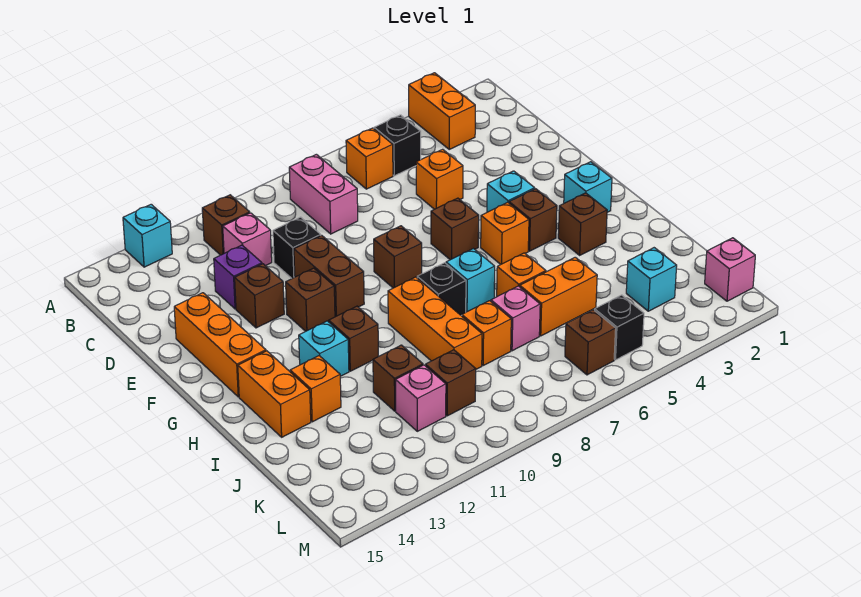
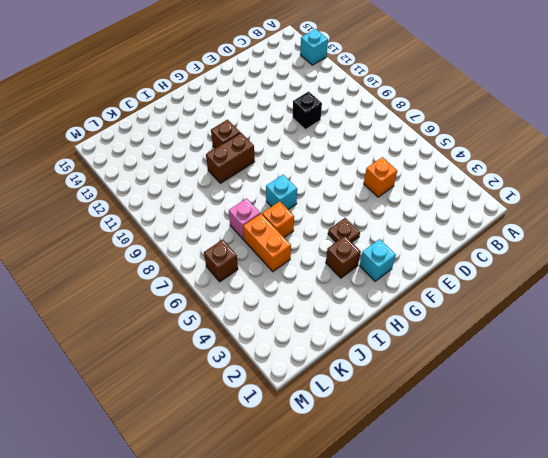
brown 1x1 plate [328,218,360,242] -> brown 1x1 brick [509,189,557,251]
brown 1x2 brick [206,133,255,183] -> brown 1x2 brick moved to [294,235,364,317]
none -> orange 1x2 brick [409,73,475,149]
none -> black 1x1 brick [374,115,421,176]
none -> orange 1x1 brick [346,128,393,189]
none -> pink 1x2 brick [289,154,358,234]

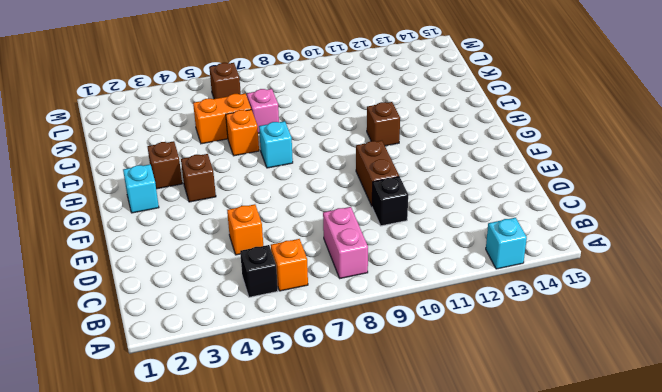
none -> orange 1x2 brick [409,73,475,149]
none -> brown 1x1 brick [202,195,250,255]
none -> pink 1x1 brick [223,213,272,266]
none -> purple 1x1 brick [214,245,262,309]

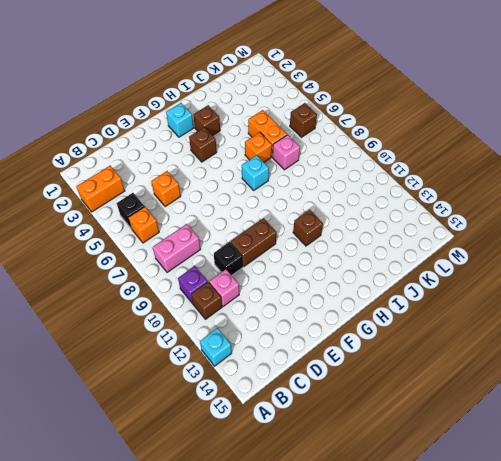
purple 1x1 brick [178,266,208,303] -> purple 1x1 brick moved to [214,245,262,309]
none -> brown 1x1 brick [235,264,284,328]
none -> orange 1x3 brick [174,293,266,397]
none -> cyan 1x1 brick [487,171,535,212]
none -> brown 1x1 brick [431,198,479,260]

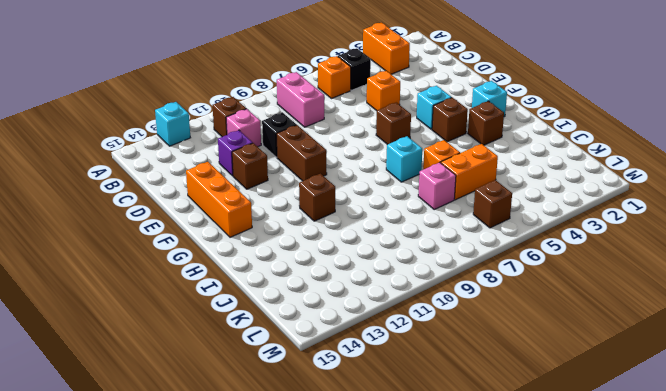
none -> brown 1x1 brick [374,226,422,288]
none -> brown 1x1 brick [286,268,335,331]
none -> orange 1x1 brick [481,202,529,264]
none -> black 1x1 brick [417,263,466,315]

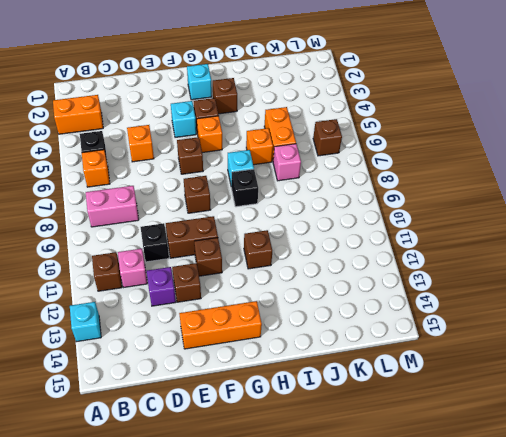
none -> orange 1x3 brick [388,277,482,369]
none -> cyan 1x1 brick [299,321,349,376]
none -> orange 1x2 brick [238,351,311,437]
none -> orange 1x1 brick [290,356,341,422]

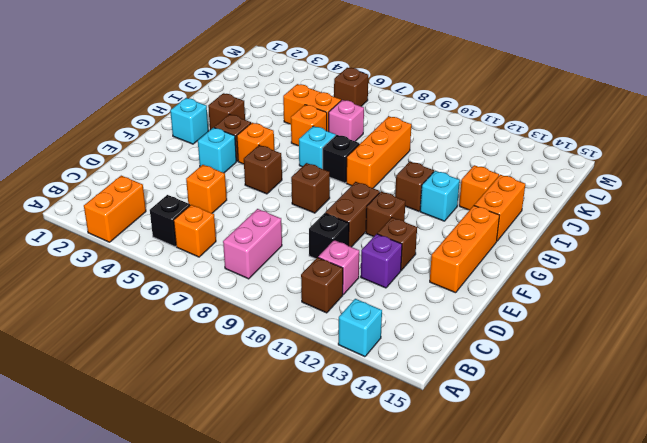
none -> orange 1x1 brick [462,301,511,366]
none -> brown 1x1 brick [373,345,423,411]
none -> cyan 1x1 brick [626,248,677,311]
none -> brown 1x1 brick [426,350,476,416]

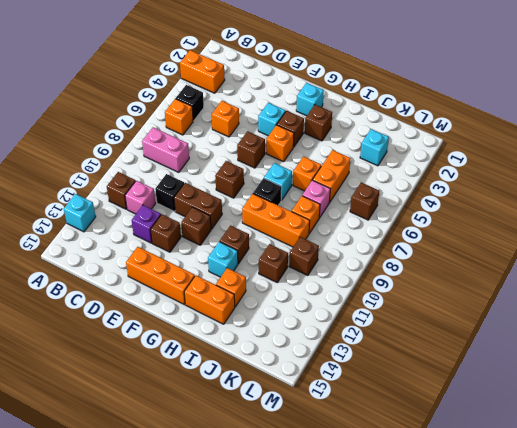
none -> pink 1x1 brick [396,365,446,431]
none -> pink 1x1 brick [705,238,755,301]
none -> black 1x1 brick [595,295,644,360]

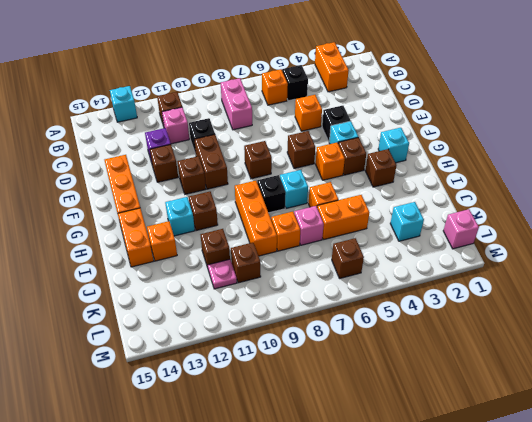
black 1x1 brick [322,106,351,141] -> black 1x1 brick moved to [595,295,644,360]
pink 1x1 plate [208,259,237,289] -> pink 1x1 brick [396,365,446,431]

